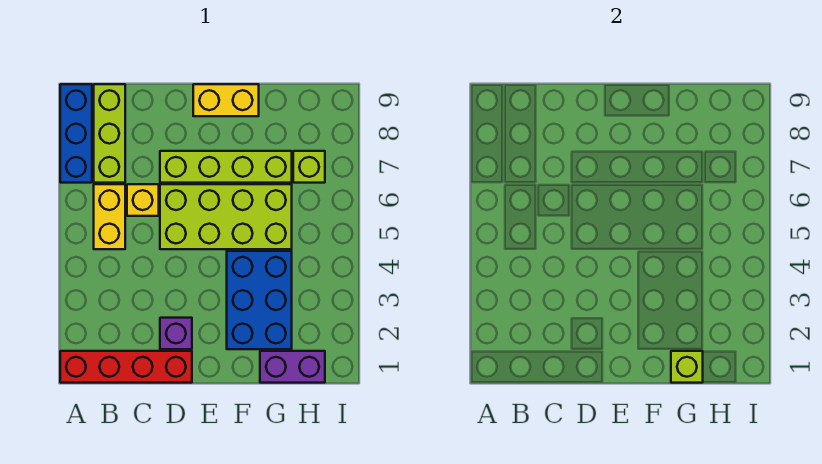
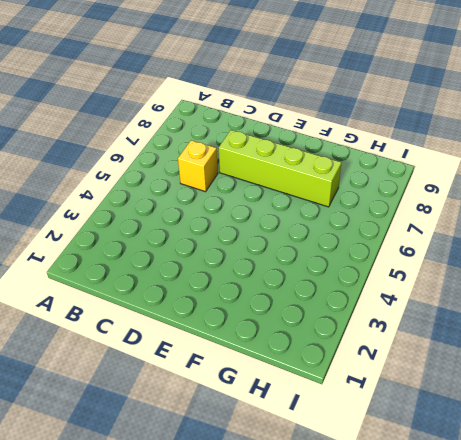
none -> red 1x4 brick [60,351,192,383]
none -> blue 1x3 brick [60,84,92,183]
none -> yellow 1x2 brick [94,184,125,249]

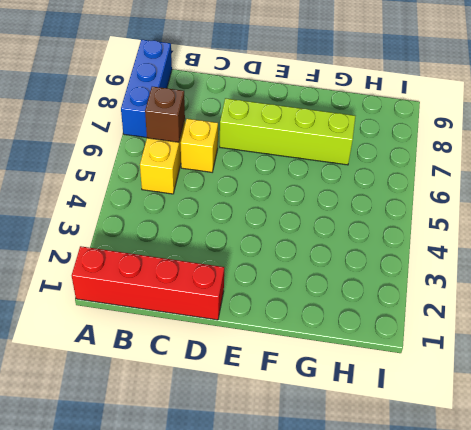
brown 1x1 brick [145,87,185,142] -> none
none -> lime 1x3 brick [94,84,125,183]
none -> purple 1x1 brick [160,318,192,349]
none -> lime 2x4 brick [160,184,292,249]

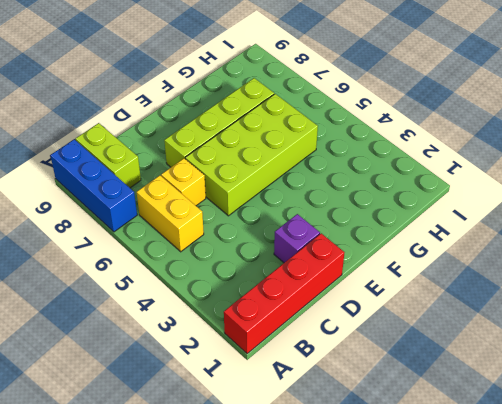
lime 1x2 brick [76,123,141,188] -> lime 1x3 brick [94,84,125,183]
none -> yellow 1x2 brick [193,84,259,116]
none -> blue 2x3 brick [227,251,292,349]
none -> purple 1x2 brick [260,351,325,383]

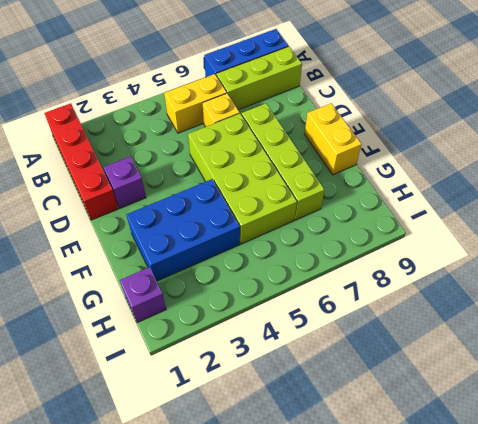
purple 1x1 brick [120,267,166,323] -> purple 1x2 brick [260,351,325,383]
none -> lime 1x1 brick [293,151,325,183]
none -> lime 1x1 brick [671,351,703,383]

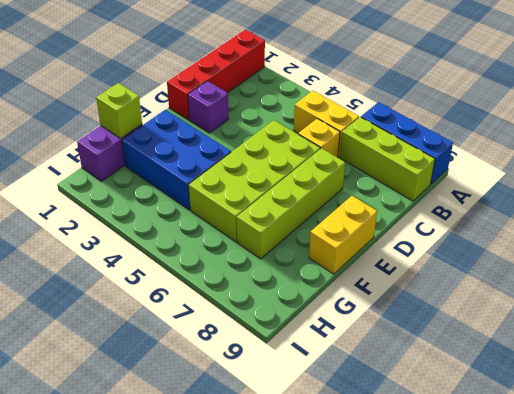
none -> lime 1x1 brick [293,151,325,183]

